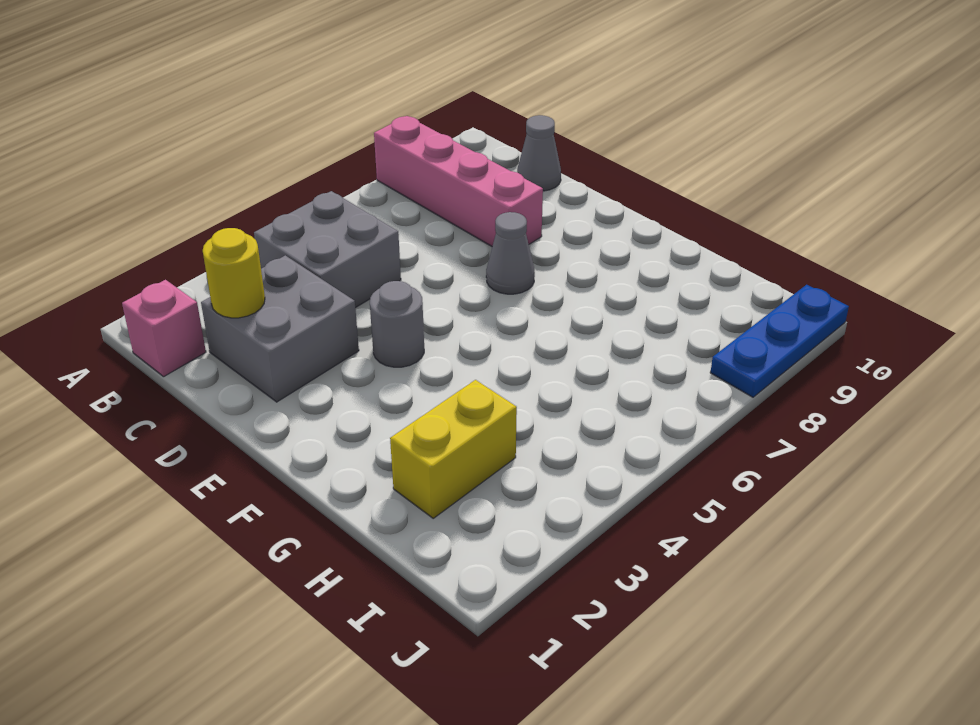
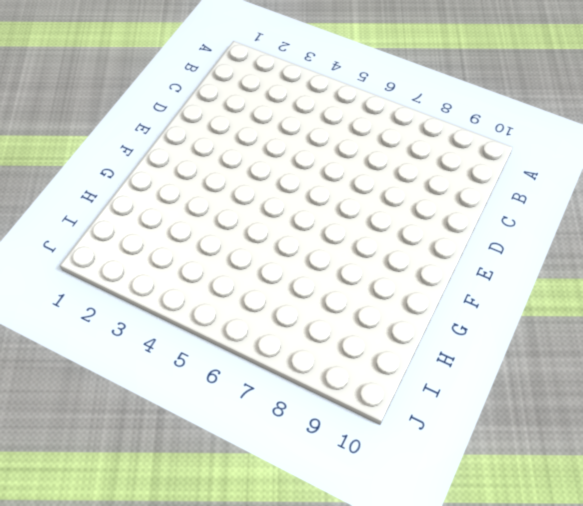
none -> pink 1x4 brick [374,116,543,246]
none -> pink 1x1 brick [122,280,206,377]

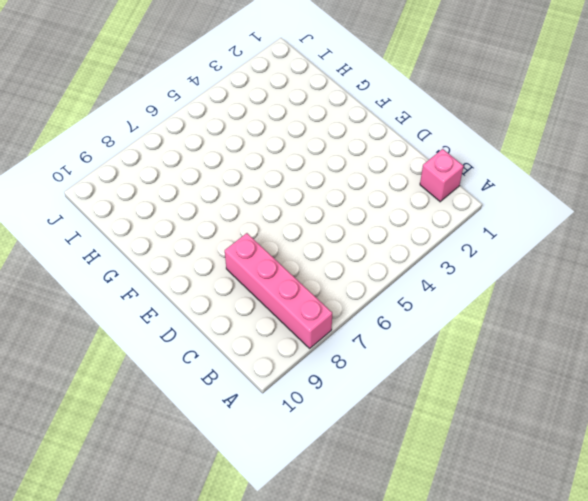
none -> grey 2x2 brick [254,191,401,308]
none -> grey 2x2 brick [201,255,359,402]

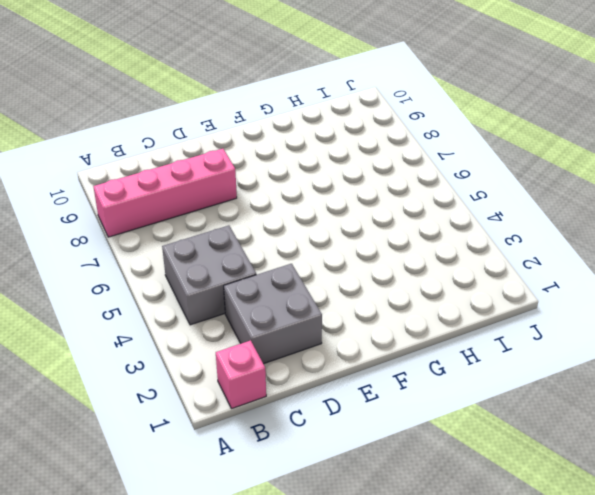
none -> grey 1x1 cone [517,115,561,191]
none -> grey 1x1 round brick [370,281,424,367]

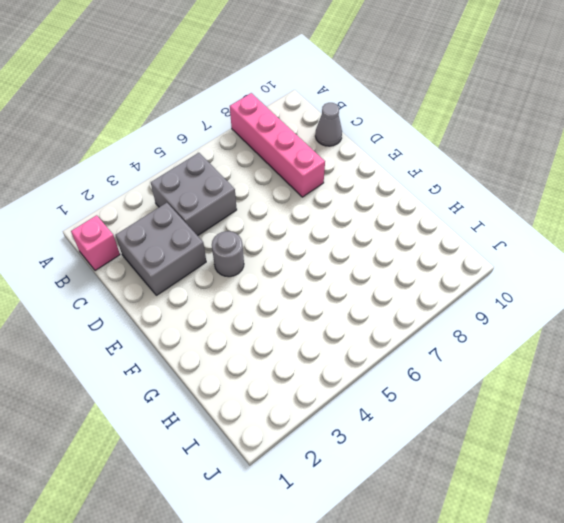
none -> grey 1x1 cone [486,212,535,294]
none -> yellow 1x2 brick [390,380,517,518]

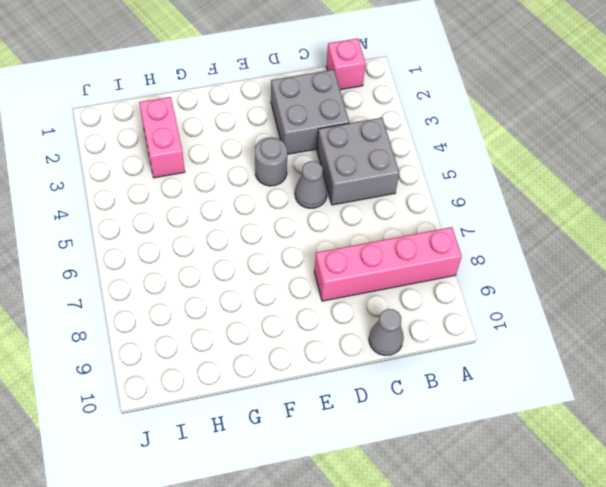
grey 1x1 cone [295,161,327,208] -> grey 1x1 cone moved to [486,212,535,294]
pink 1x2 brick [139,97,185,178] -> yellow 1x2 brick [390,380,517,518]
none -> blue 1x3 plate [710,285,849,397]
none -> yellow 1x1 round brick [203,228,265,318]

